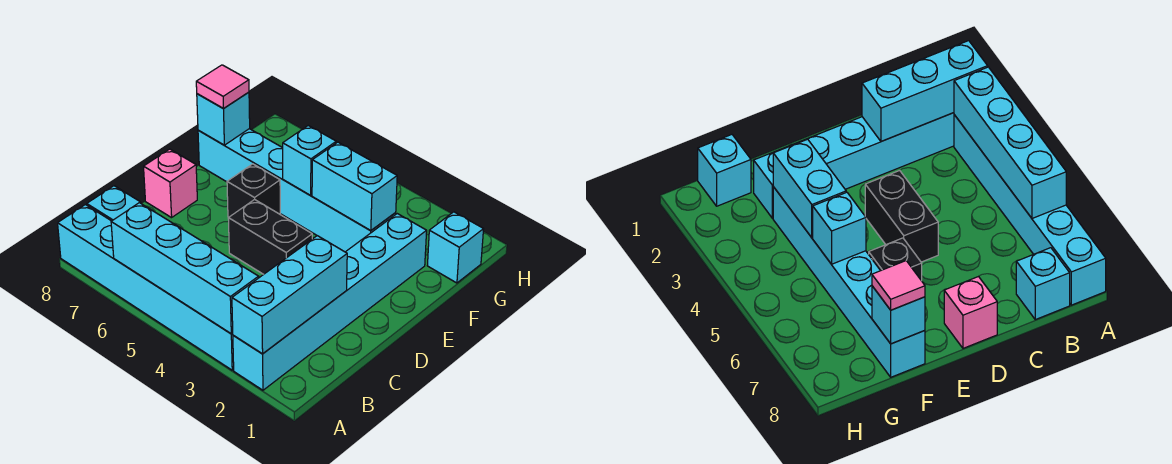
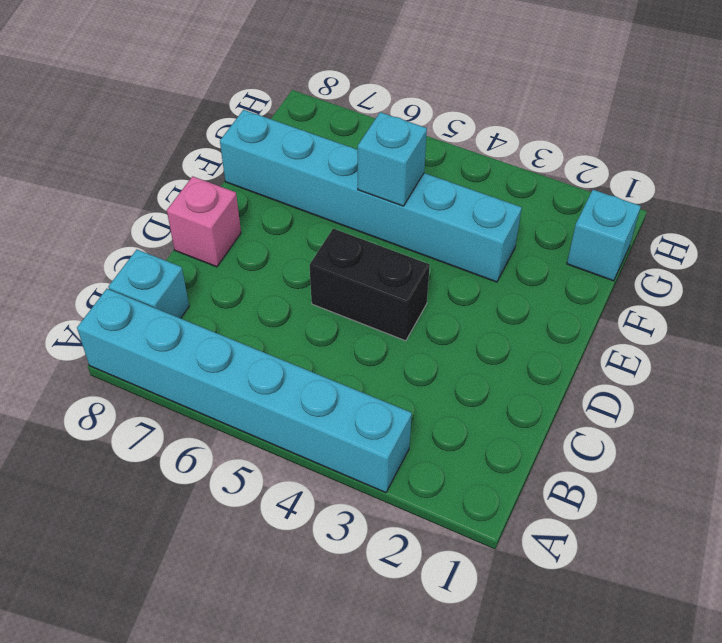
none -> cyan 1x6 brick [233,214,427,390]
none -> black 1x1 brick [227,164,280,217]
none -> cyan 1x3 brick [232,236,347,354]

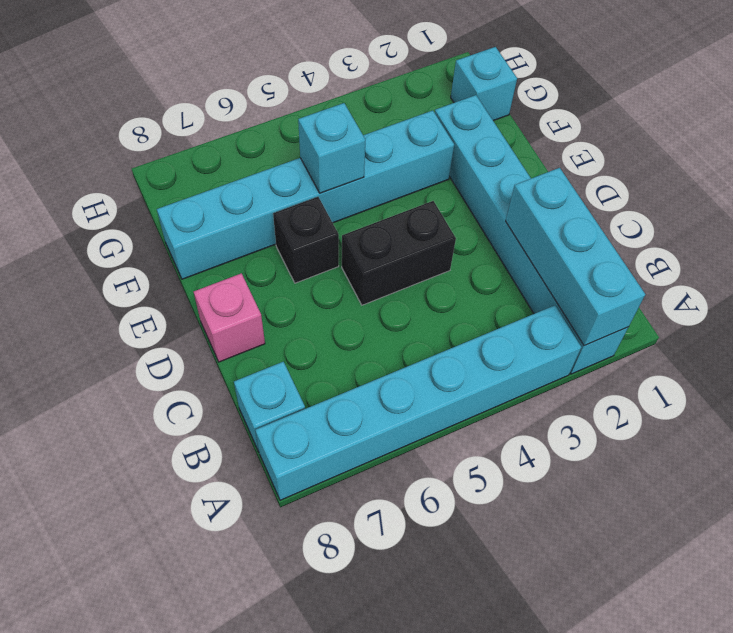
none -> cyan 1x4 brick [111,203,259,334]
none -> cyan 1x2 brick [312,142,397,231]
none -> cyan 1x1 brick [197,92,250,145]

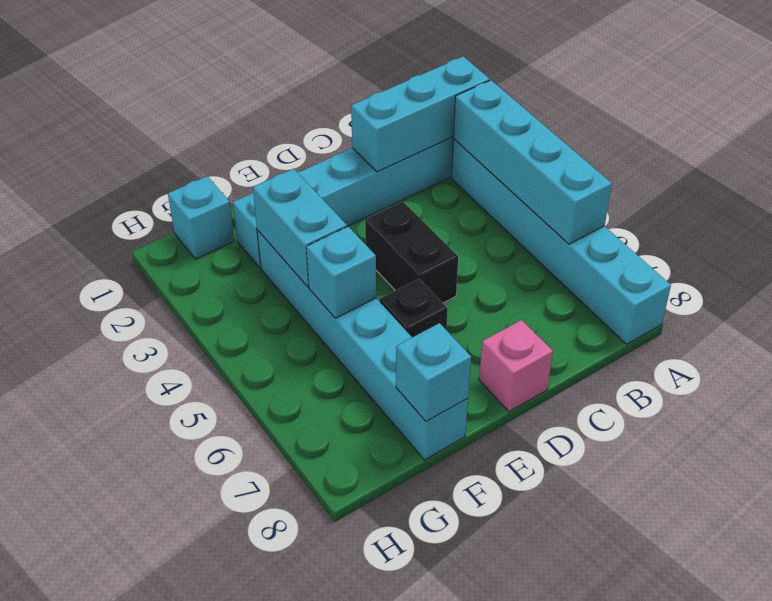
none -> cyan 1x1 brick [87,186,141,221]
none -> pink 1x1 tile [196,65,249,109]

